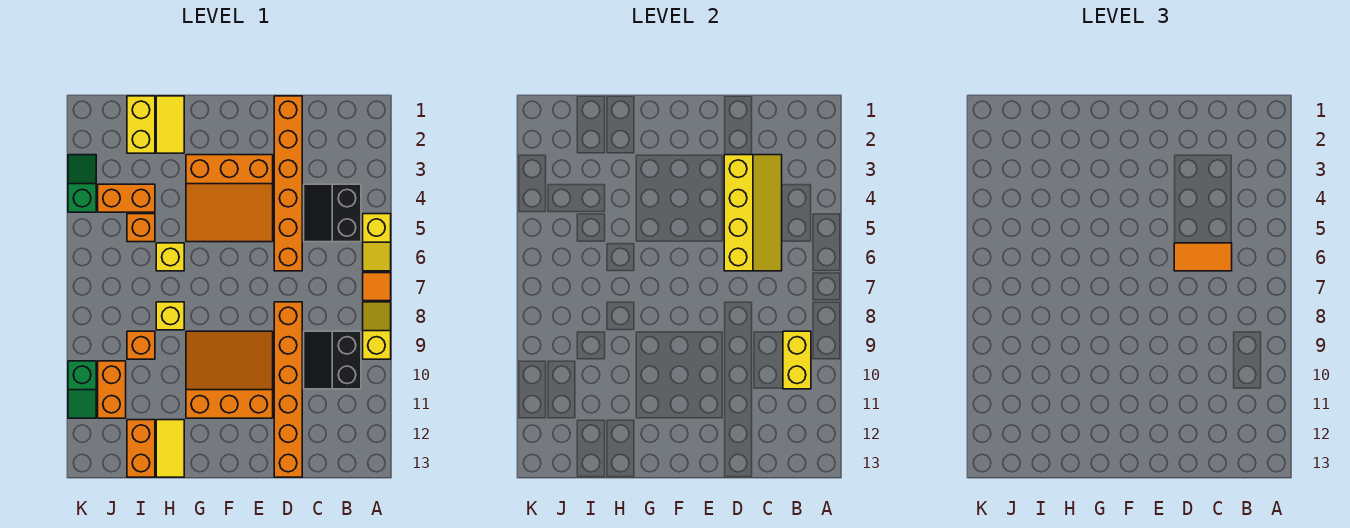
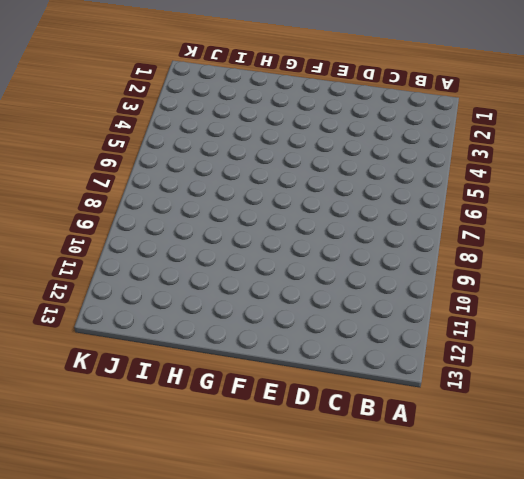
none -> yellow 1x2 slope [363,214,391,271]
none -> orange 1x1 tile [363,273,391,301]
none -> yellow 1x2 slope [363,302,391,359]

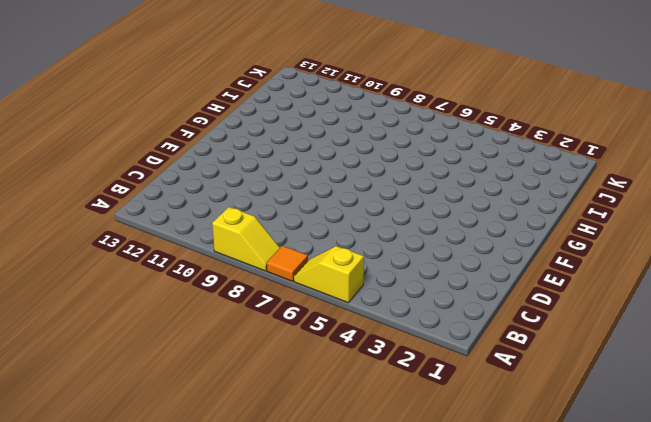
none -> black 2x2 slope [304,184,361,242]
none -> black 2x2 slope [304,331,361,389]
none -> orange 1x6 brick [274,96,302,271]

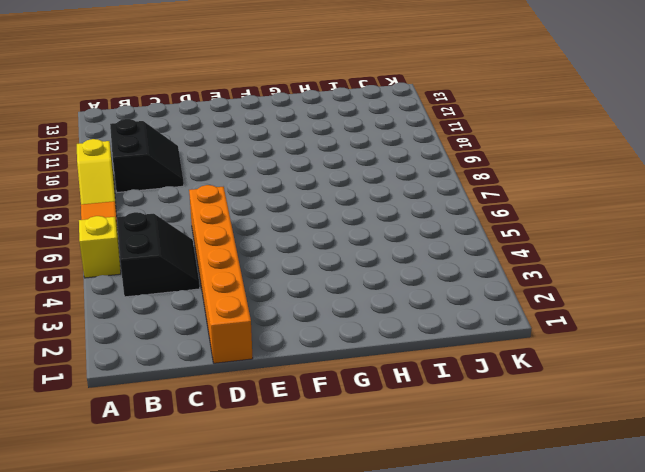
none -> orange 1x6 brick [274,302,302,477]
none -> orange 3x3 slope [186,155,273,242]
none -> orange 3x3 slope [186,331,273,418]

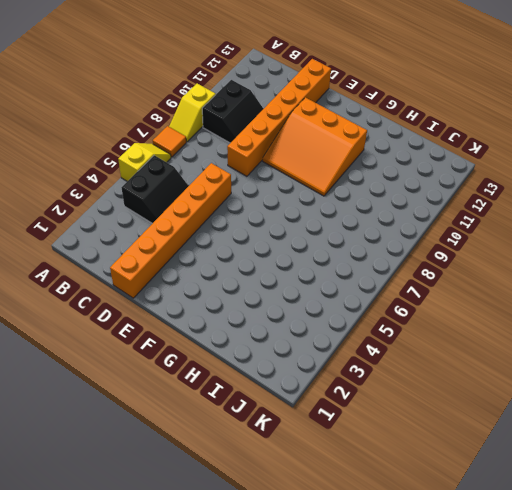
none -> orange 3x3 slope [186,155,273,242]
none -> yellow 1x2 tile [156,96,184,153]
none -> yellow 1x1 brick [156,243,184,271]

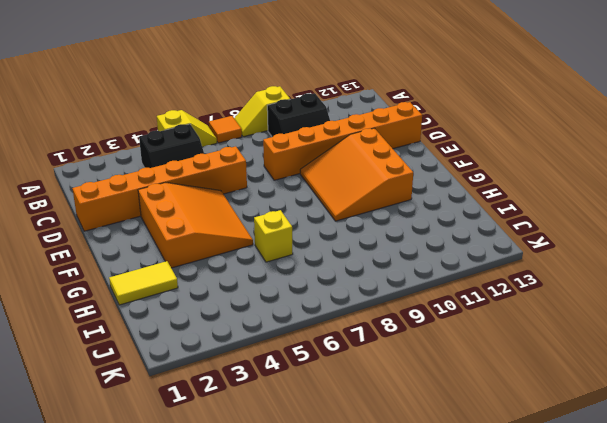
none -> yellow 1x1 brick [156,302,184,330]
none -> yellow 1x2 tile [156,420,184,477]
none -> yellow 1x2 brick [127,96,155,153]

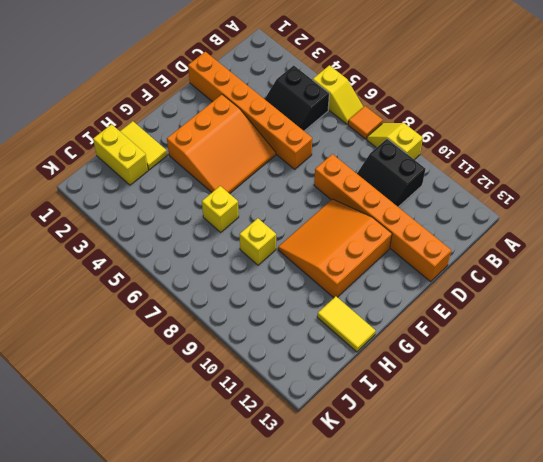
none -> orange 1x2 brick [98,184,155,212]
none -> orange 1x1 brick [127,214,155,242]
none -> orange 1x1 brick [127,331,155,359]

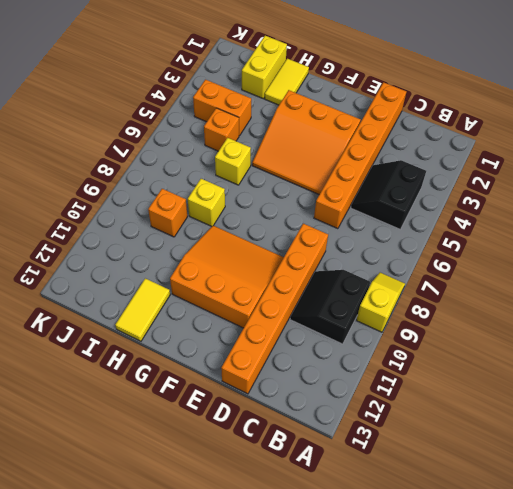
none -> yellow 1x2 slope [363,214,391,271]
none -> orange 1x1 tile [363,273,391,301]
none -> orange 1x2 brick [127,420,155,477]

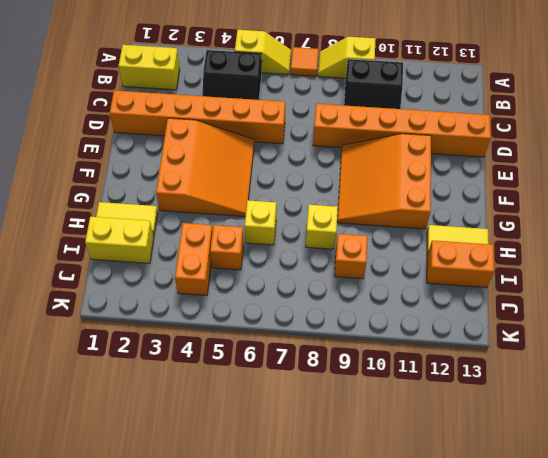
yellow 1x2 brick [119,45,180,90] -> yellow 1x2 brick moved to [783,331,811,389]
none -> orange 1x2 brick [98,361,126,418]
none -> green 1x2 slope [68,155,96,212]
none -> green 1x2 slope [68,361,96,418]

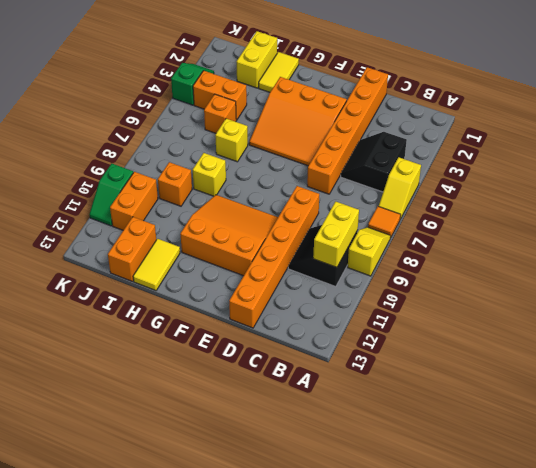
none -> yellow 2x4 slope [724,155,782,271]
none -> orange 1x2 tile [1174,243,1232,271]

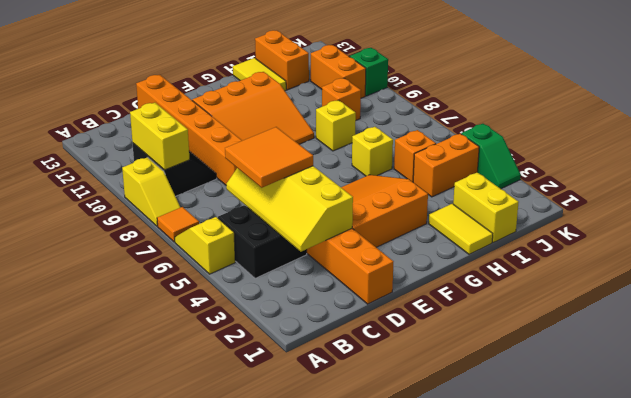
orange 2x2 tile [225,127,313,188] -> orange 1x2 tile [1174,243,1232,271]

